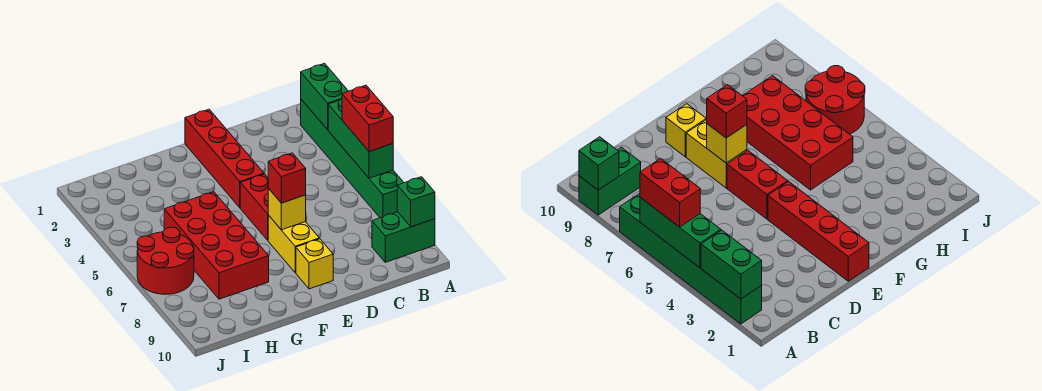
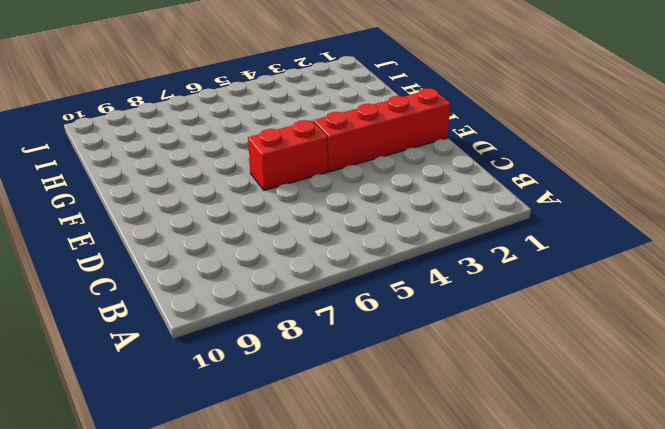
none -> green 1x6 brick [301,99,404,218]
none -> green 1x2 brick [372,212,435,262]
none -> yellow 1x2 brick [268,215,319,273]

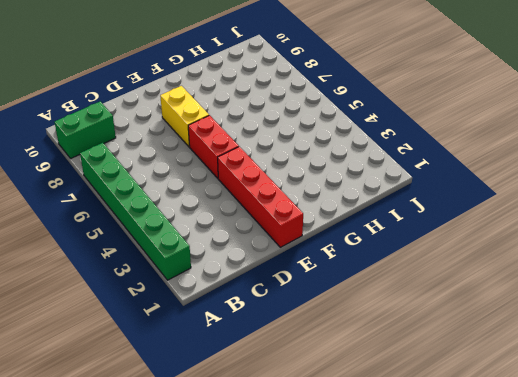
none -> yellow 1x1 brick [296,239,333,289]
none -> red 2x4 brick [164,192,269,299]
none -> red 2x2 round brick [137,227,194,294]

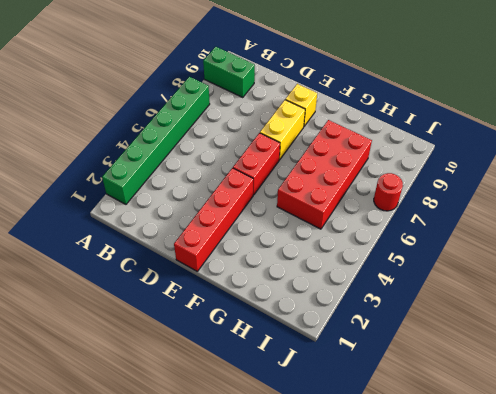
red 1x1 round brick [374,173,403,211] -> red 2x2 round brick [137,227,194,294]
none -> green 1x2 brick [301,63,348,130]
none -> green 1x3 brick [328,99,393,178]
none -> green 1x1 brick [397,177,435,227]

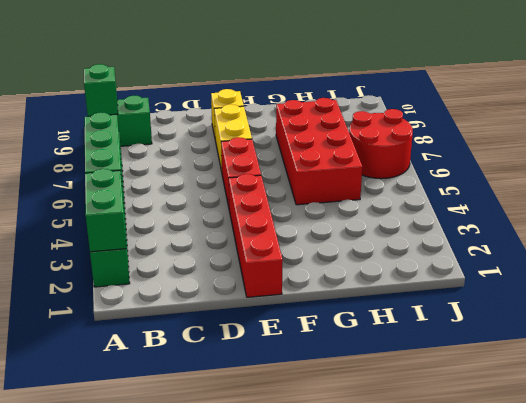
none -> yellow 1x1 brick [268,188,306,230]
none -> red 1x2 brick [342,85,393,152]
none -> red 1x1 brick [268,153,306,203]

